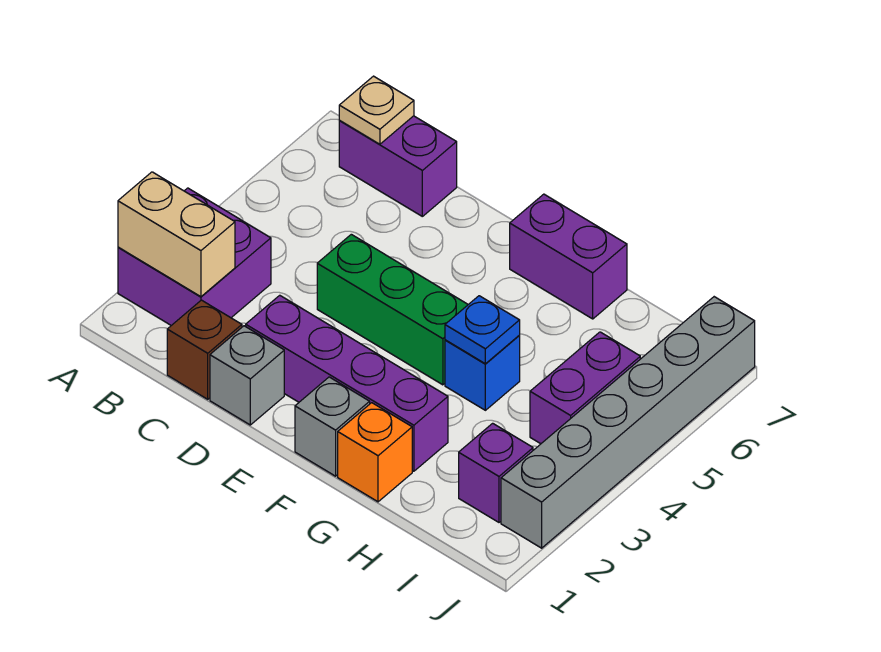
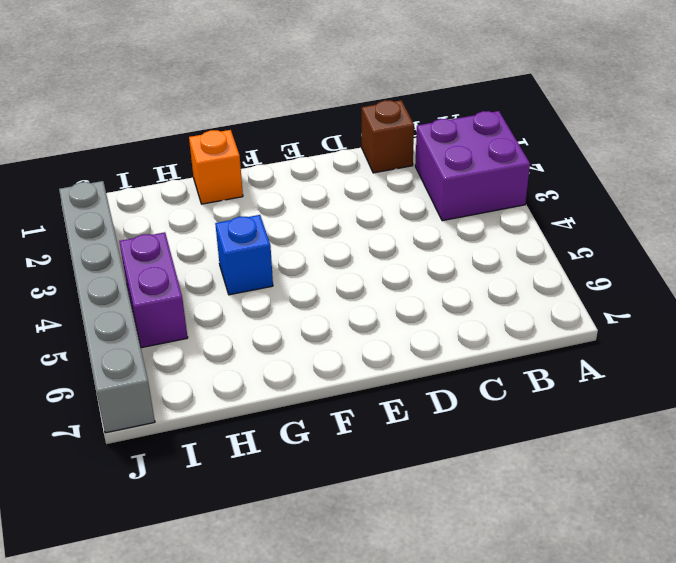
none -> purple 1x2 brick [339,116,457,216]
none -> grey 1x1 brick [210,326,284,425]
none -> purple 1x4 brick [246,295,448,471]

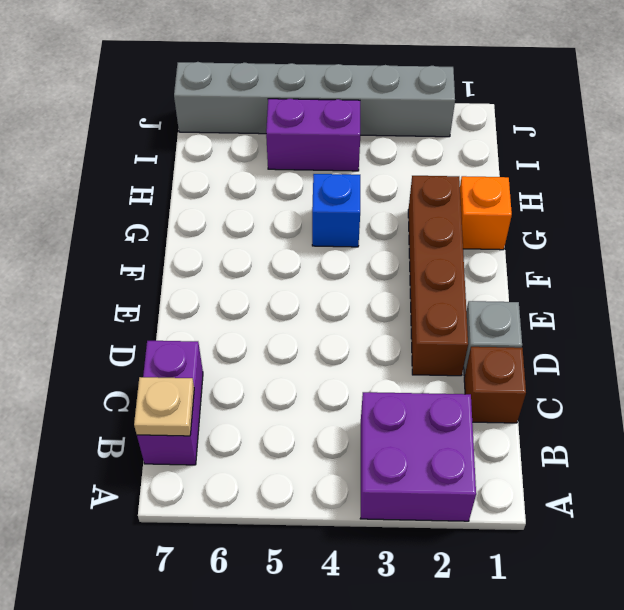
brown 1x4 brick [408,176,468,376] -> purple 1x4 brick [246,295,448,471]
none -> green 1x3 brick [317,234,468,385]
none -> grey 1x1 brick [295,377,370,476]
none -> purple 1x2 brick [510,194,627,319]

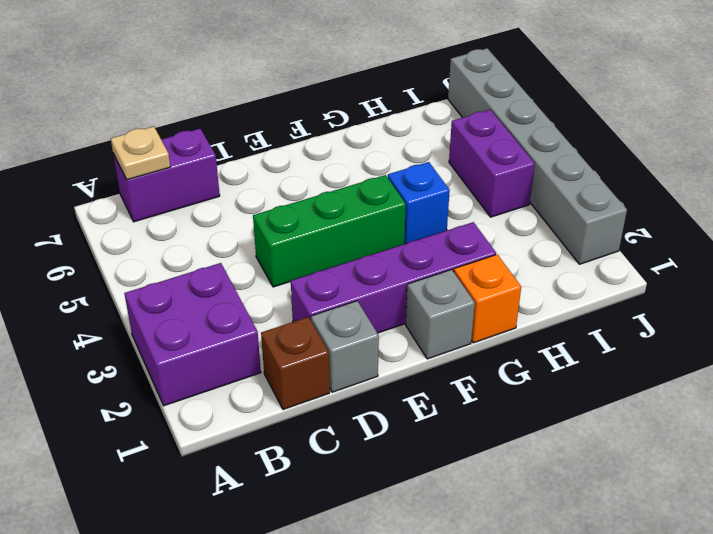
none -> purple 1x2 brick [510,194,627,319]
none -> purple 1x1 brick [459,423,533,522]
none -> tan 1x2 brick [118,172,235,297]

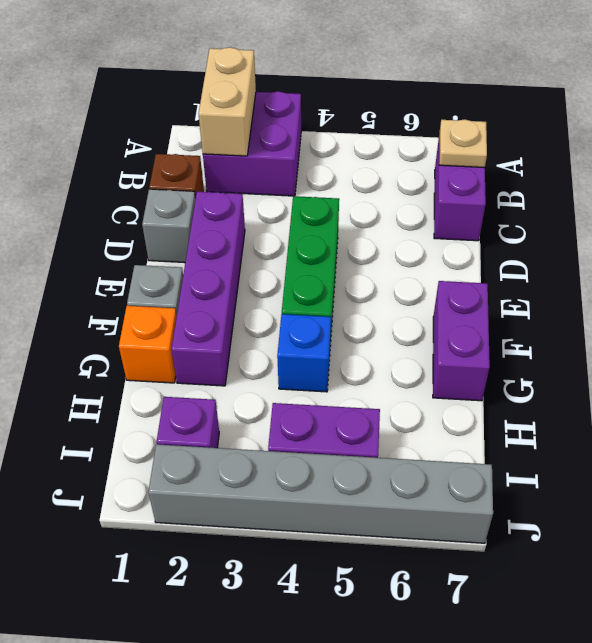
none -> blue 1x1 plate [445,296,520,364]

